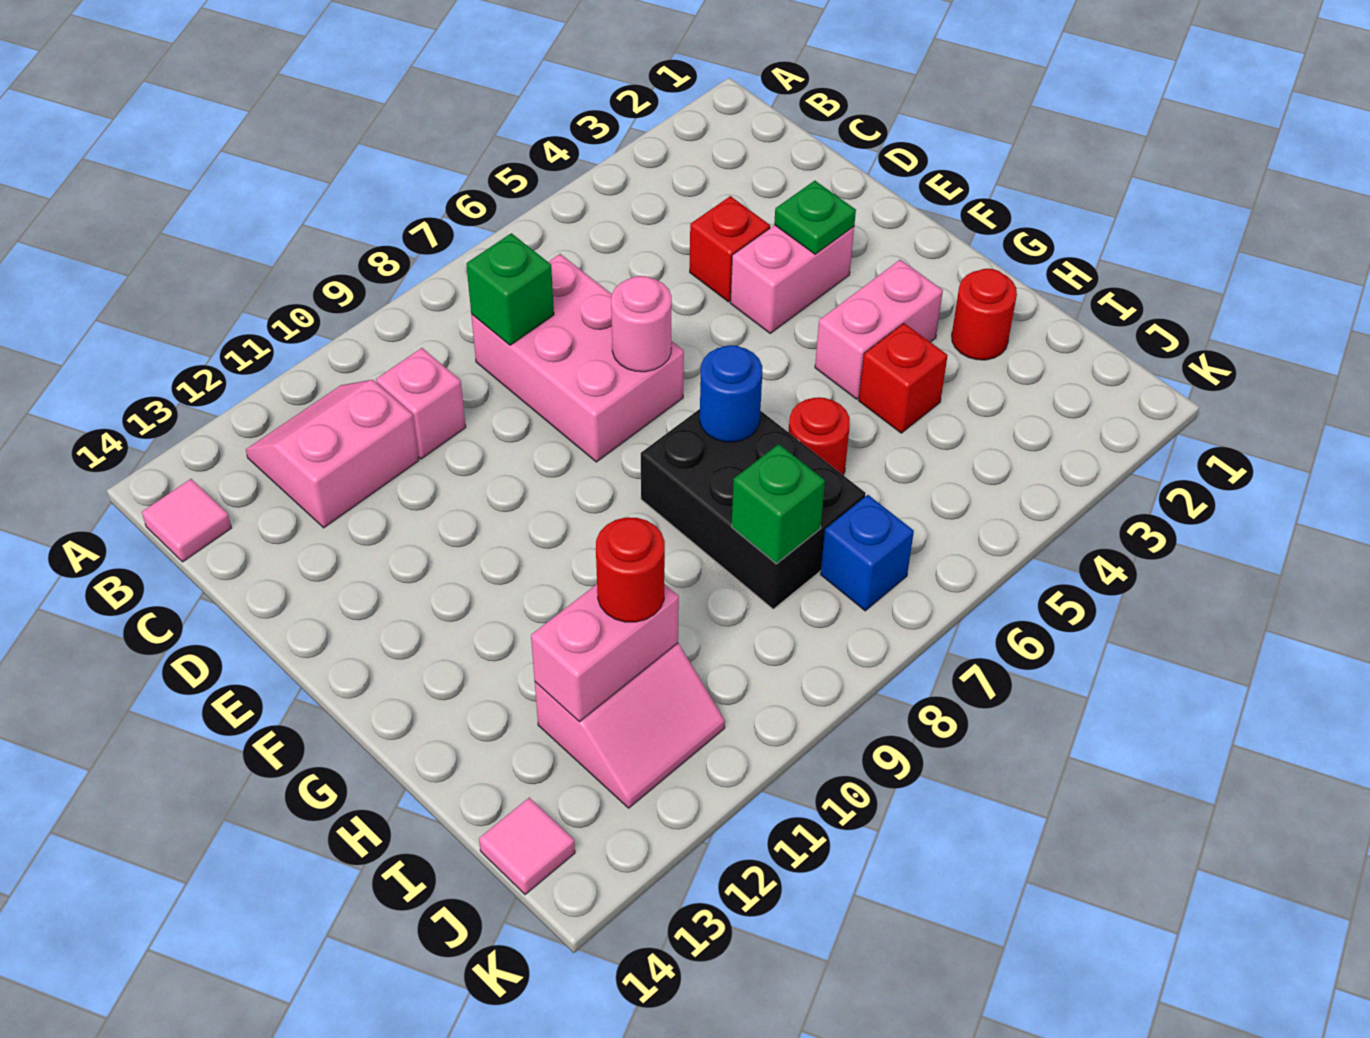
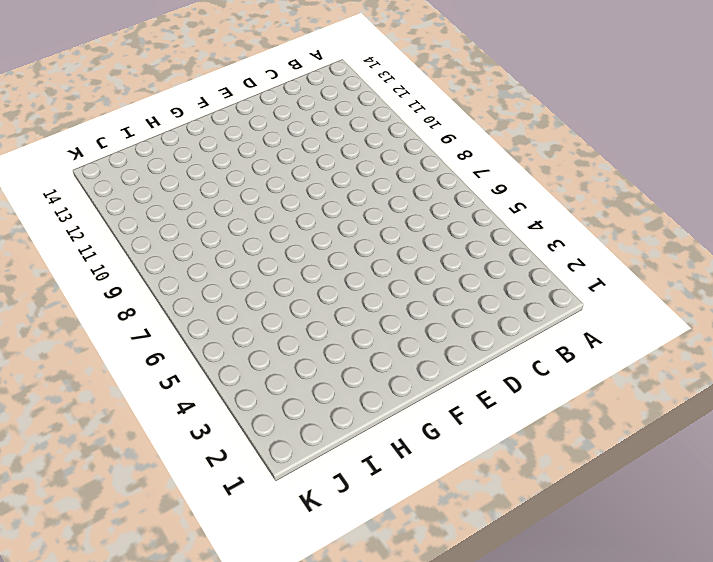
none -> pink 2x2 slope [246,380,419,528]
none -> pink 1x1 tile [142,479,231,562]
none -> pink 2x3 brick [471,254,684,462]

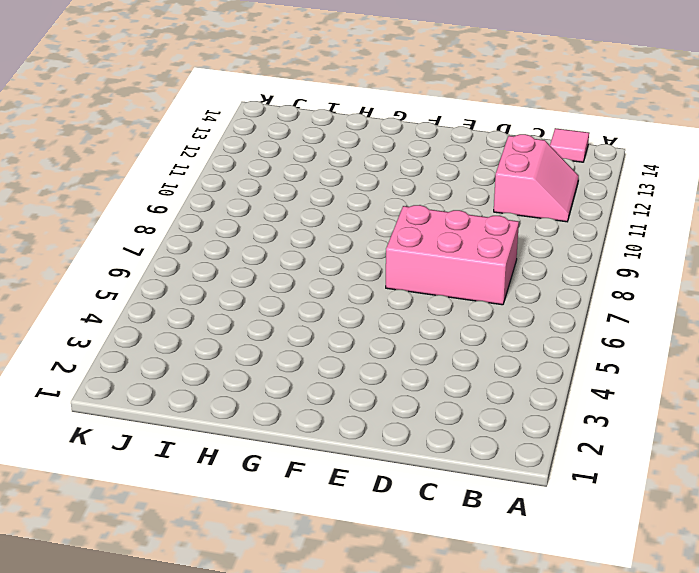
none -> pink 1x1 brick [376,348,466,459]
none -> red 1x1 brick [690,196,770,302]
none -> pink 1x2 brick [730,225,854,333]

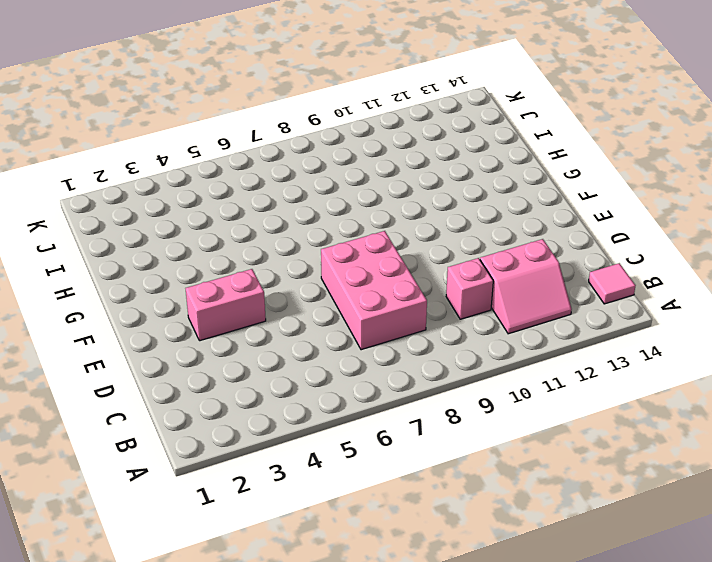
none -> red 1x1 brick [690,196,770,302]
none -> pink 1x2 brick [815,260,943,399]
none -> black 2x3 brick [641,409,866,609]

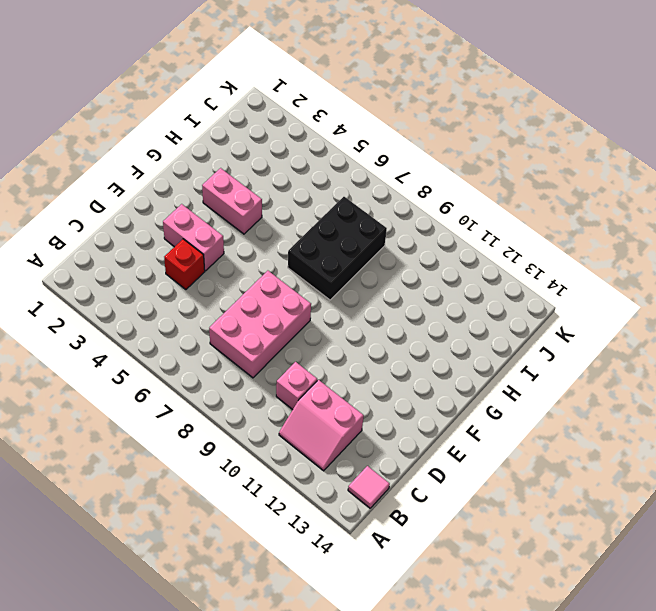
none -> red 1x1 round brick [952,269,1017,360]
none -> red 1x1 brick [859,323,948,433]
none -> red 1x1 round brick [789,397,850,475]

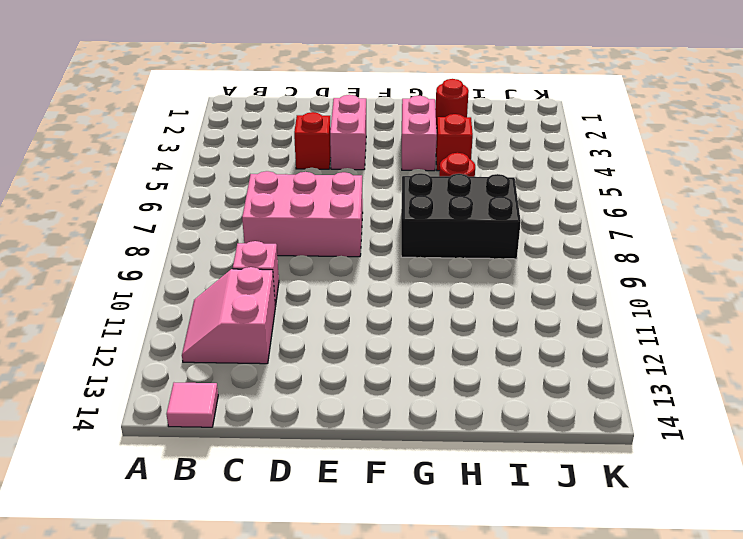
none -> pink 2x2 slope [535,643,725,808]
none -> blue 1x1 brick [821,495,914,611]
none -> pink 1x1 tile [479,798,575,895]

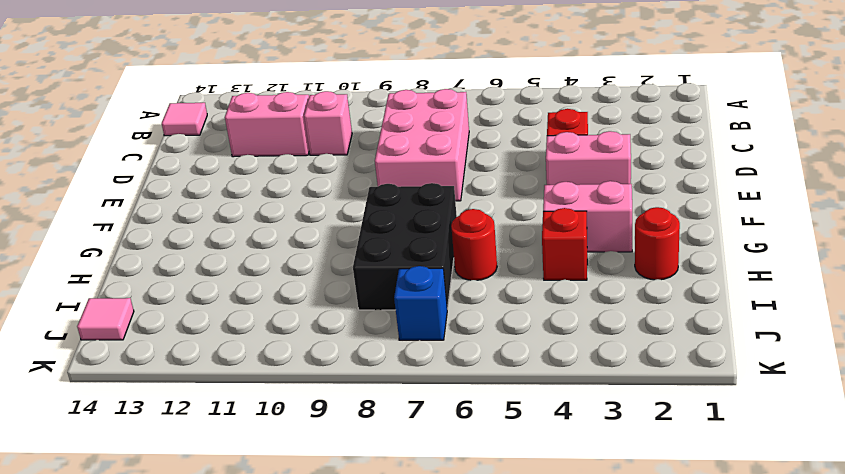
none -> pink 2x2 slope [535,643,725,808]
none -> green 1x1 brick [466,233,554,345]
none -> green 1x1 plate [774,181,856,254]

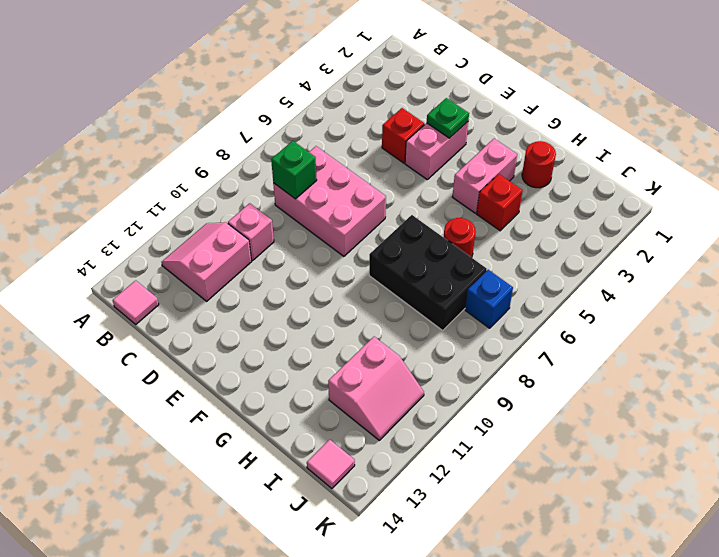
none -> pink 1x1 round brick [611,276,672,372]
none -> blue 1x1 round brick [700,345,762,442]
none -> green 1x1 brick [732,444,825,564]

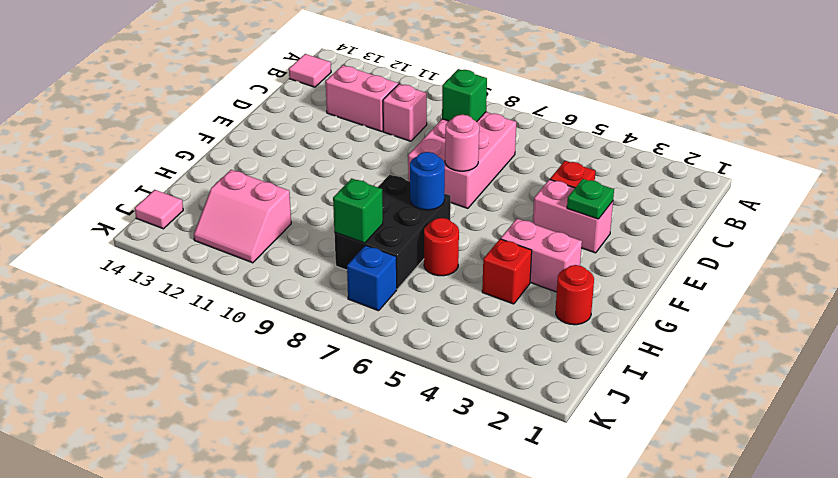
none -> pink 1x2 brick [531,584,679,722]
none -> red 1x1 round brick [596,517,665,622]

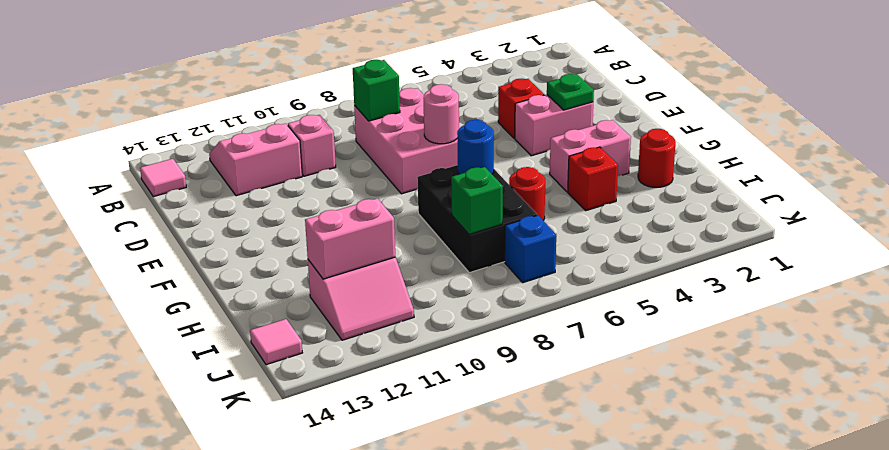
none -> red 1x1 round brick [596,517,665,622]

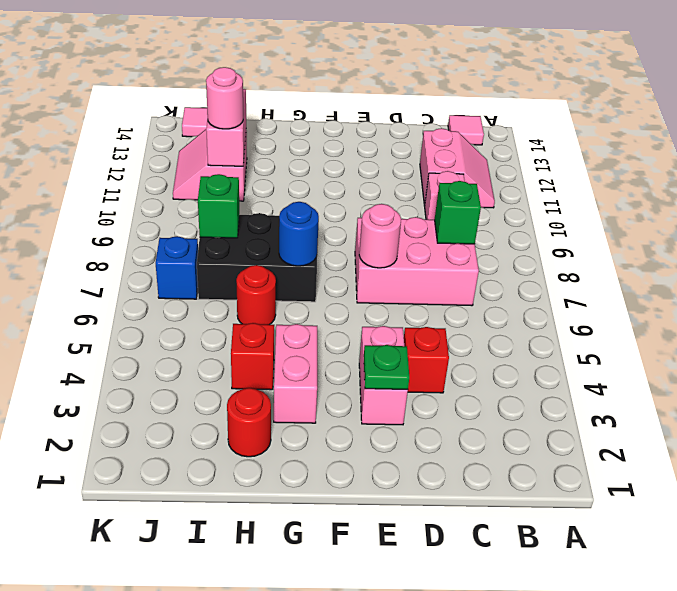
pink 1x1 round brick [206,67,243,129] -> red 1x1 round brick [596,517,665,622]

